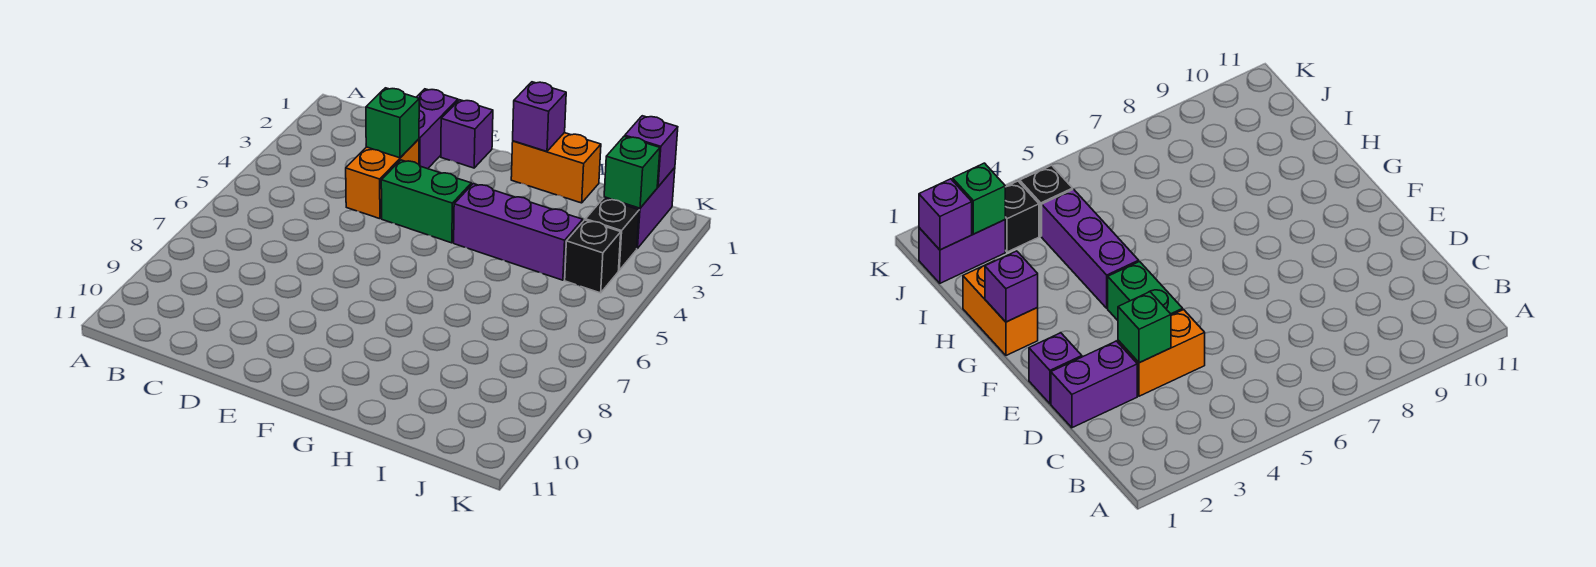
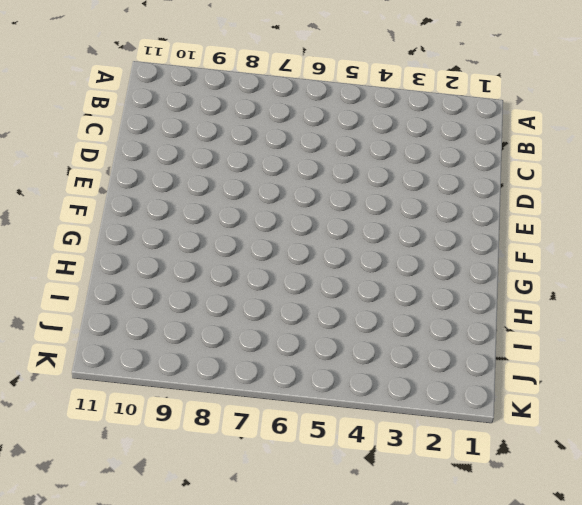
none -> purple 1x2 brick [416,89,458,169]
none -> orange 1x2 brick [346,139,419,219]
none -> purple 1x1 brick [441,100,493,168]

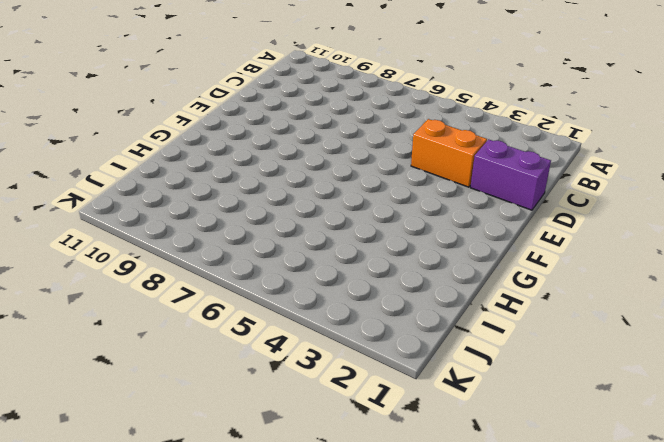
none -> purple 1x1 brick [441,100,493,168]
none -> green 1x2 brick [381,160,471,243]
none -> orange 1x2 brick [511,133,601,203]

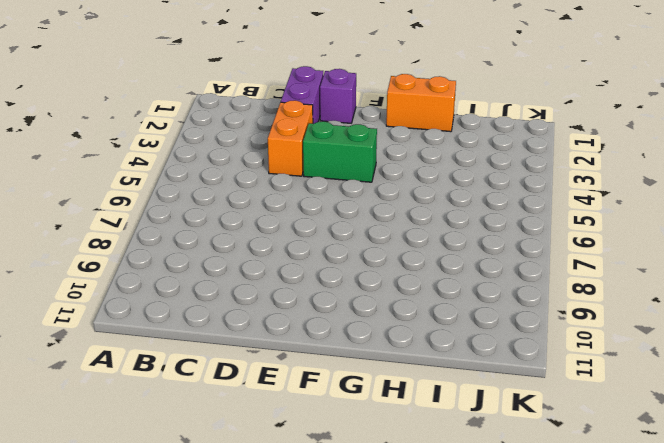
none -> purple 1x3 brick [454,184,583,280]
none -> purple 1x2 brick [604,168,675,248]
none -> black 1x1 brick [585,198,639,270]

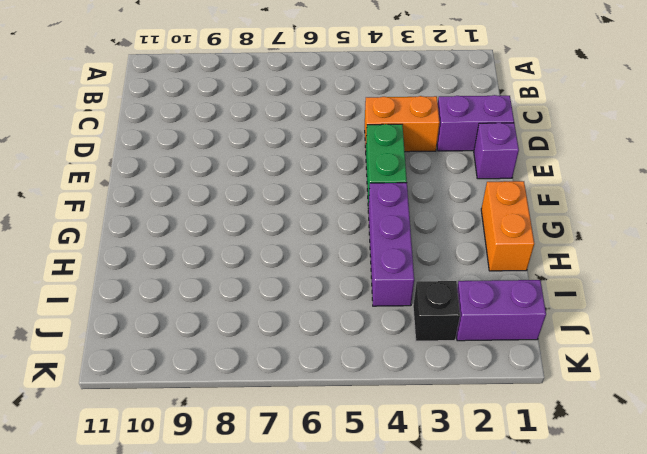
none -> black 1x1 brick [565,220,621,293]
none -> green 1x1 brick [366,88,419,158]
none -> purple 1x1 brick [513,82,566,151]

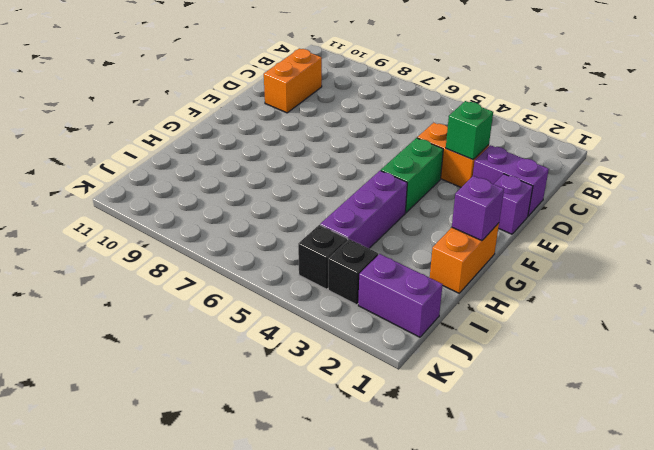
orange 1x2 brick [264,49,322,113] -> none
none -> purple 1x1 brick [625,116,678,187]
none -> green 1x1 brick [604,136,660,208]

